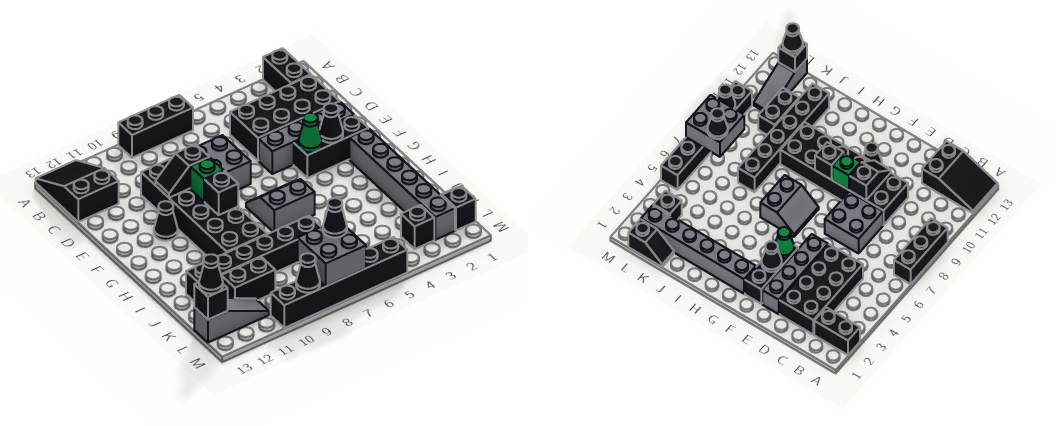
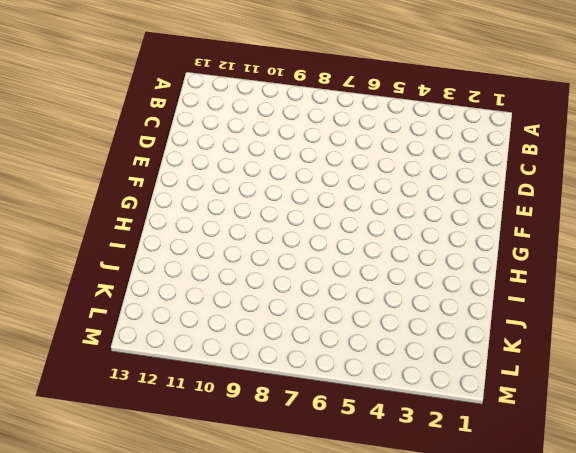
none -> black 1x2 brick [263,48,311,91]
none -> black 1x3 brick [118,95,193,158]
none -> black 2x3 slope [36,160,119,222]

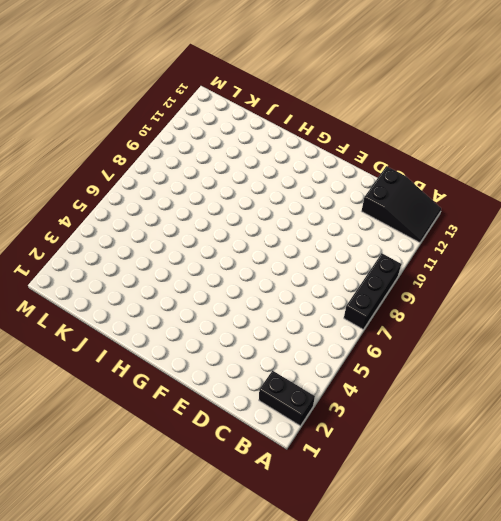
none -> black 2x4 brick [230,75,340,161]
none -> grey 2x2 brick [198,135,251,190]
none -> black 2x6 brick [141,159,267,257]

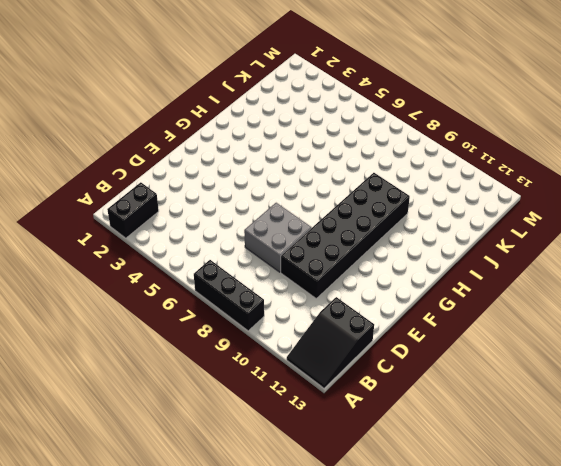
none -> black 2x4 brick [230,75,340,161]
none -> grey 1x4 brick [259,102,354,174]
none -> black 1x3 brick [294,115,368,178]

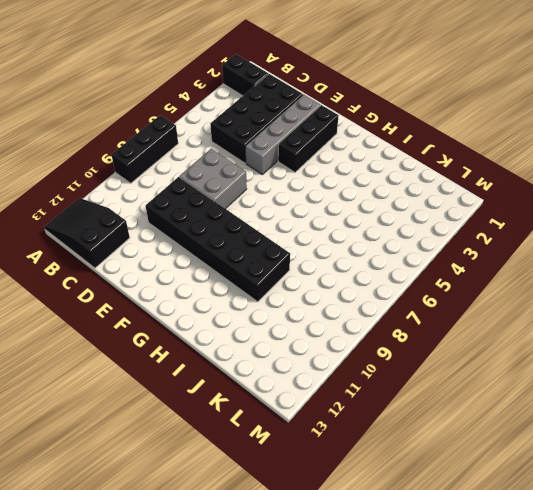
none -> black 1x1 cone [154,201,178,241]
none -> grey 1x6 brick [349,129,455,240]
none -> grey 2x2 slope [246,179,315,232]

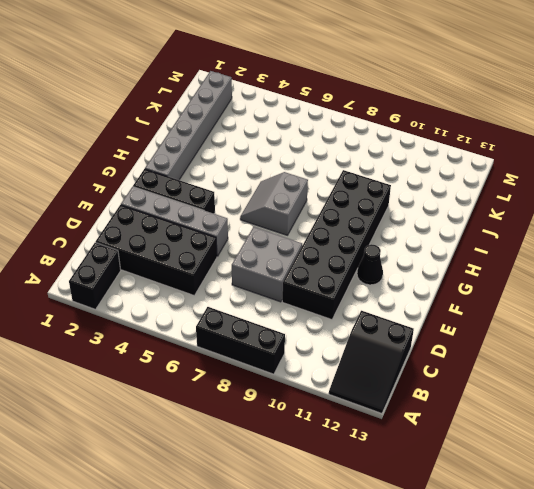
grey 2x2 slope [240,172,308,235] -> grey 2x2 slope turned to [246,179,315,232]
none -> black 1x6 brick [186,216,321,301]
none -> black 1x2 slope [441,186,476,230]
none -> black 1x2 brick [221,257,275,300]

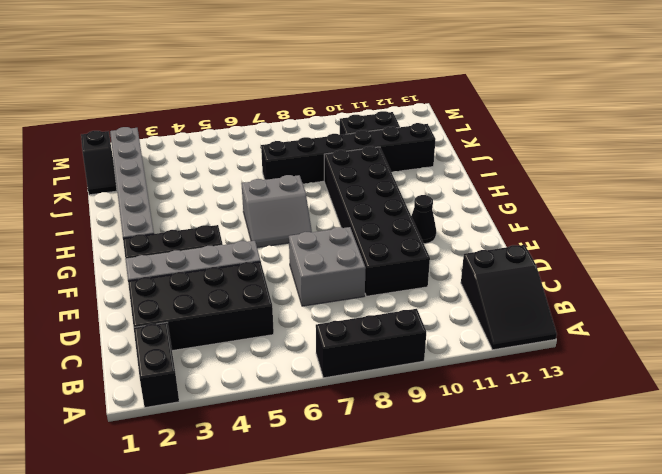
none -> black 1x1 brick [401,205,434,249]
none -> grey 1x3 slope [194,298,269,343]
none -> black 1x6 brick [271,237,407,328]

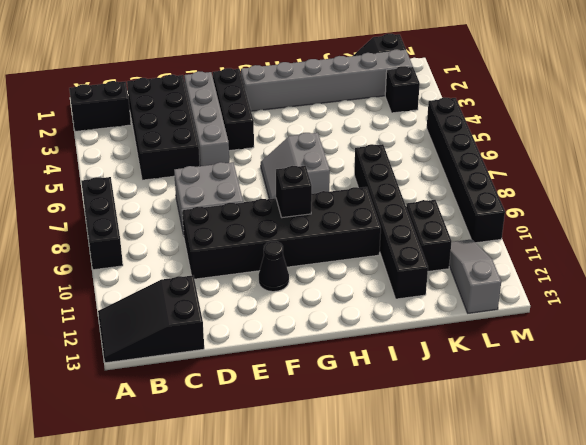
none -> black 1x2 slope [155,144,209,198]
none -> black 1x1 cone [320,103,343,143]
none -> green 1x1 cone [298,113,322,152]

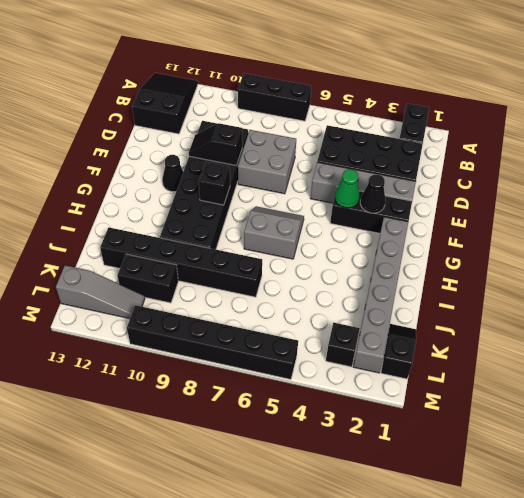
none -> green 1x1 brick [190,158,224,202]
none -> grey 2x2 brick [298,226,366,286]
none -> black 1x1 brick [194,282,228,320]

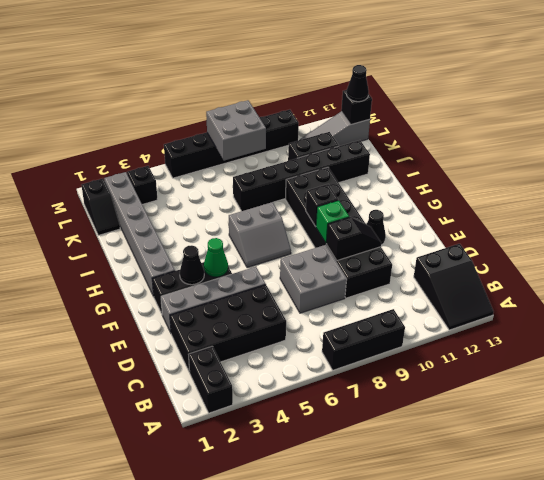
none -> black 1x1 cone [296,253,320,293]
none -> black 1x1 cone [323,198,347,238]

